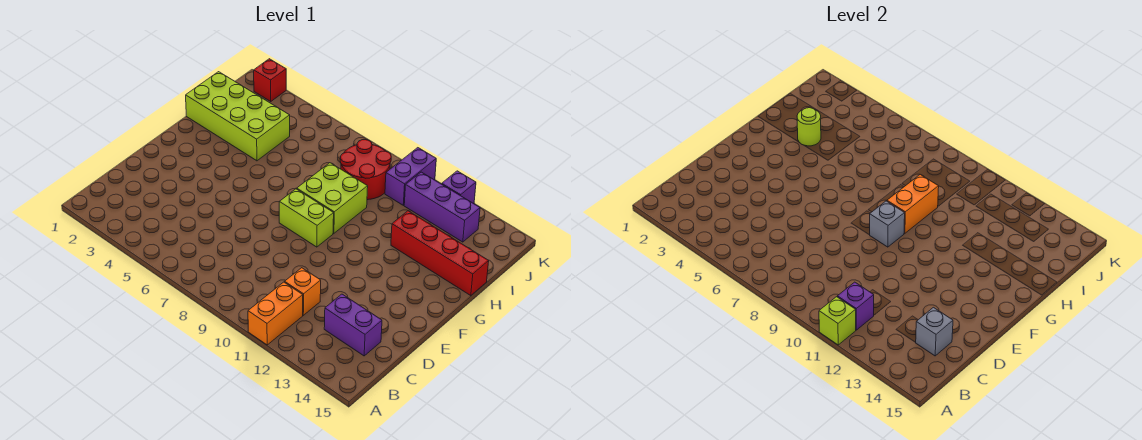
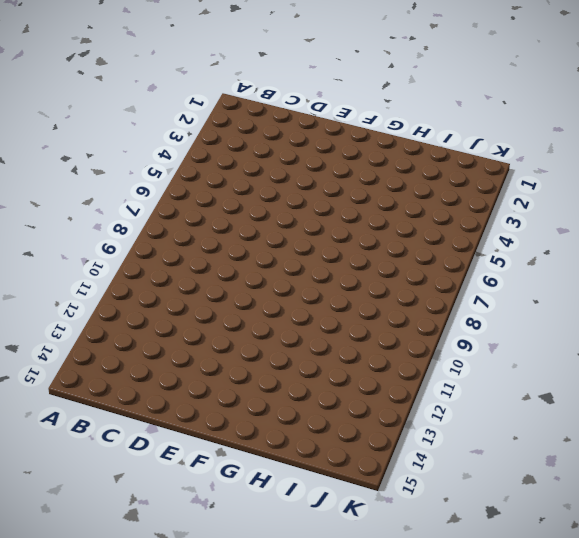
none -> orange 1x2 brick [248,282,303,345]
none -> orange 1x1 brick [285,268,321,315]
none -> purple 1x2 brick [324,294,382,356]

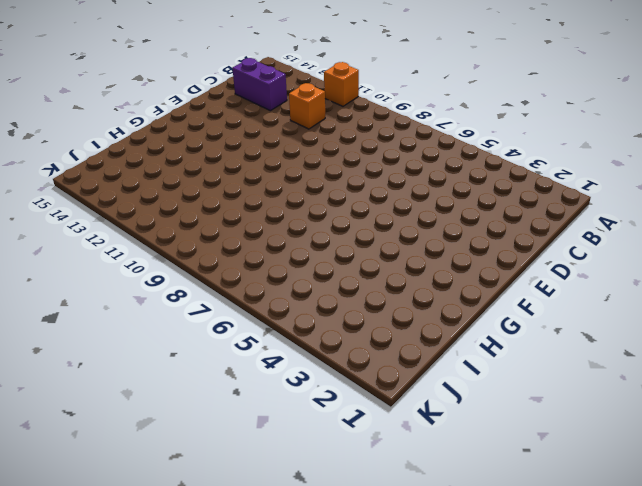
orange 1x1 brick [324,62,359,106] -> orange 1x2 brick [248,282,303,345]
none -> lime 1x2 brick [279,189,334,247]
none -> lime 2x2 brick [297,163,368,233]
none -> lime 2x4 brick [186,72,290,161]

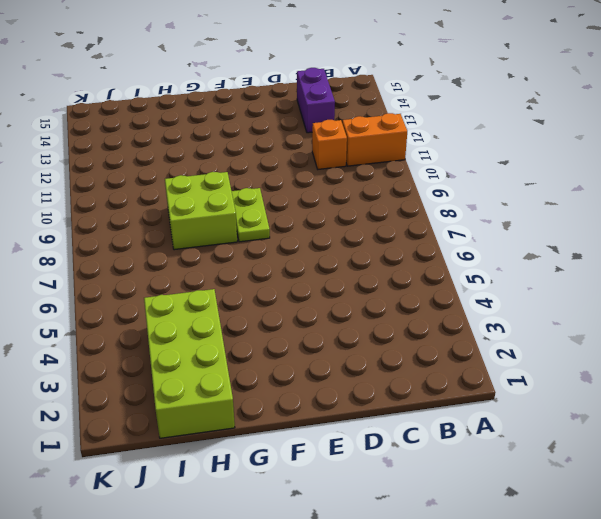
lime 1x2 plate [232,188,270,242] -> lime 1x2 brick [279,189,334,247]
none -> red 1x4 brick [391,211,489,296]
none -> red 2x2 round brick [340,140,391,200]
none -> purple 1x2 brick [385,148,436,205]

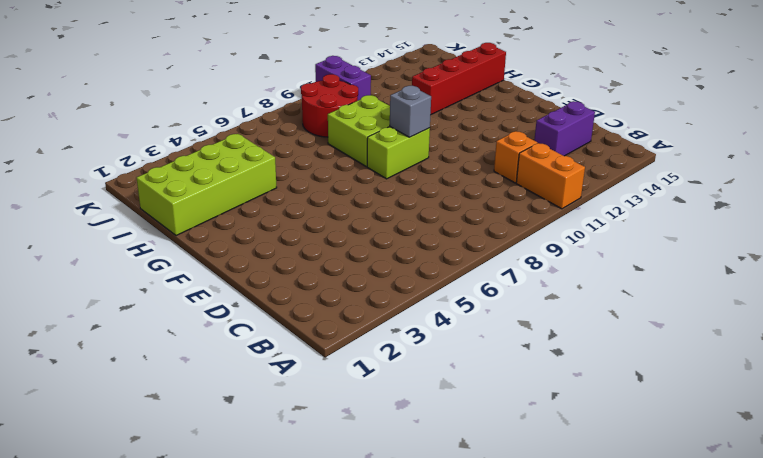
none -> purple 1x3 brick [404,172,480,242]
none -> red 1x1 brick [254,59,286,101]
none -> purple 1x1 brick [442,171,476,204]

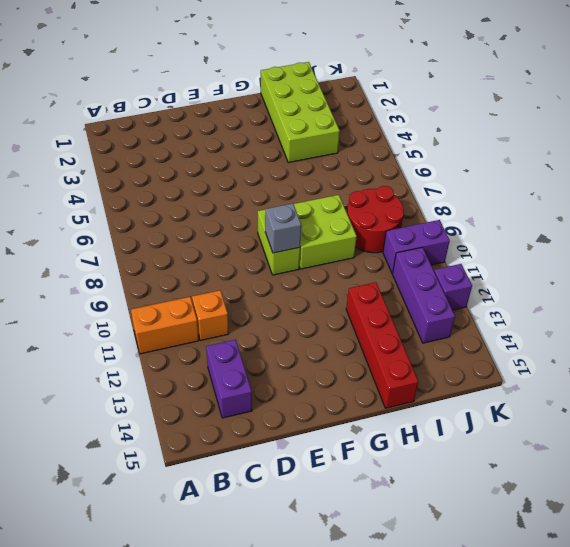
none -> red 1x1 brick [254,59,286,101]
none -> lime 1x1 brick [819,297,856,345]
none -> purple 1x1 brick [837,282,874,330]

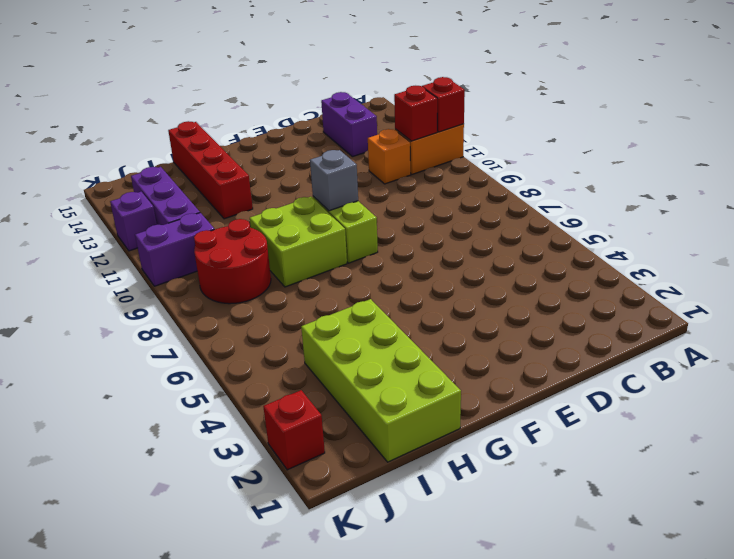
red 1x1 brick [422,77,465,132] -> lime 1x1 brick [819,297,856,345]
red 1x1 brick [394,86,437,141] -> purple 1x1 brick [837,282,874,330]
none -> grey 1x1 brick [915,307,953,356]
none -> orange 1x2 brick [887,175,939,233]
none -> lime 1x1 round brick [797,108,821,146]

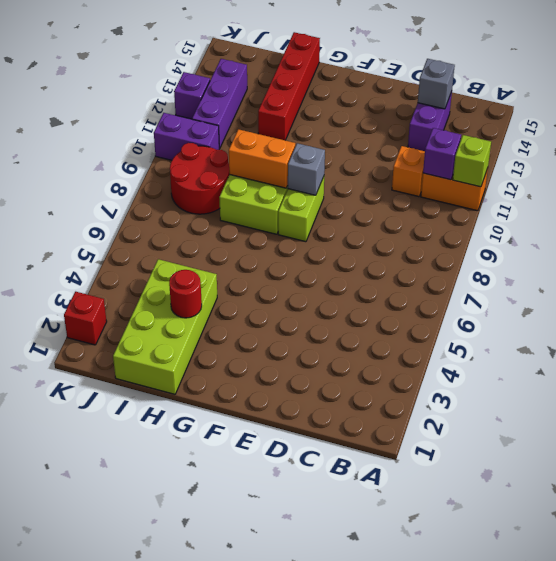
red 1x1 round brick [169,270,202,318] -> lime 1x1 round brick [797,108,821,146]

